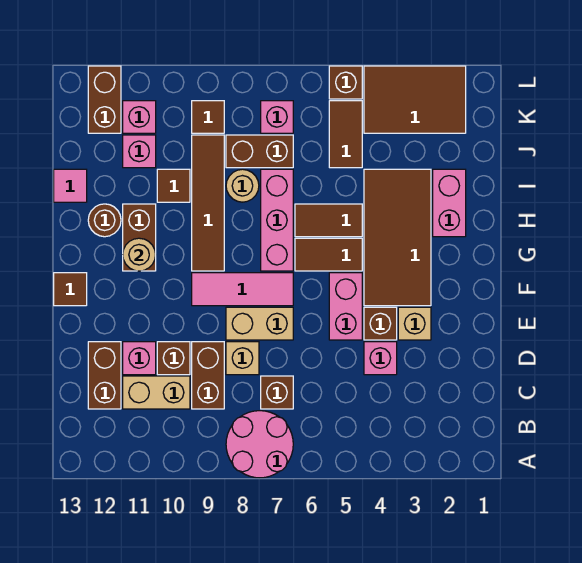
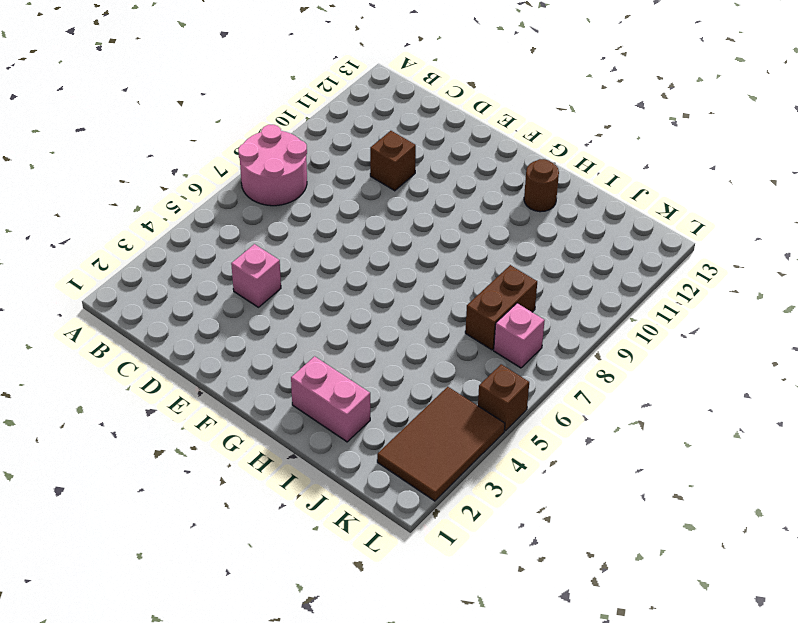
none -> brown 1x1 brick [261,376,293,409]
none -> brown 1x2 brick [192,342,224,409]
none -> tan 1x2 brick [123,376,190,409]
none -> brown 1x2 brick [88,342,121,409]

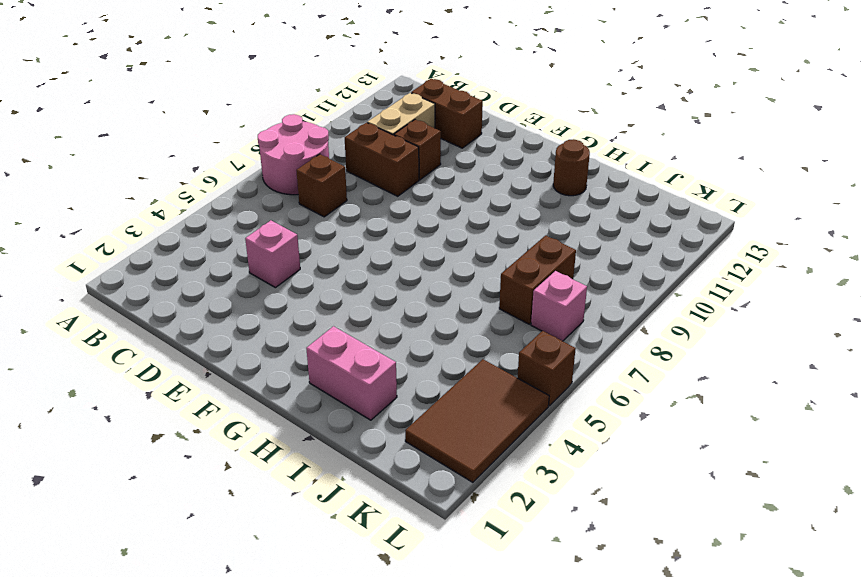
none -> tan 1x1 brick [226,342,259,375]
none -> pink 1x1 brick [123,342,156,375]
none -> tan 1x1 brick [398,307,431,340]
none -> brown 1x1 brick [364,307,397,340]

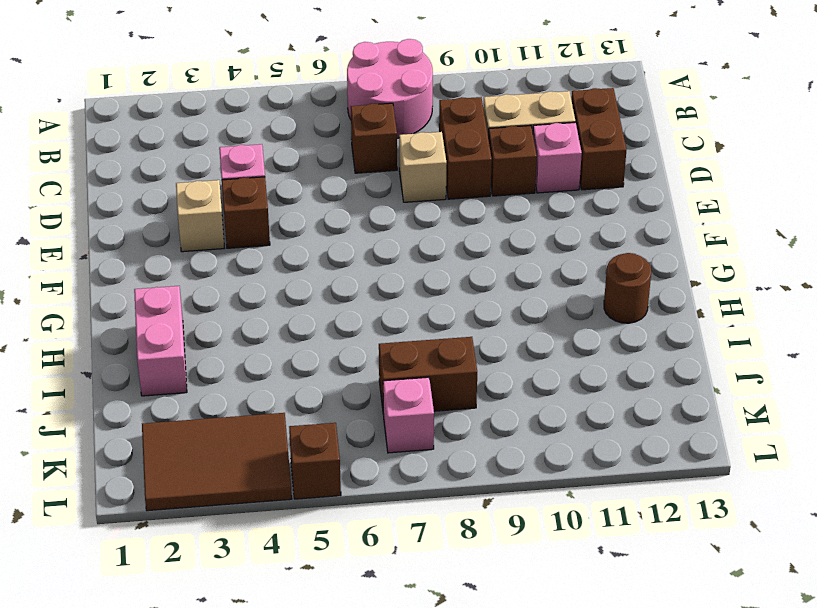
none -> pink 1x2 brick [329,273,362,340]
none -> tan 1x2 brick [226,307,293,340]
none -> brown 2x4 tile [364,169,431,306]
none -> pink 1x3 tile [192,273,293,306]

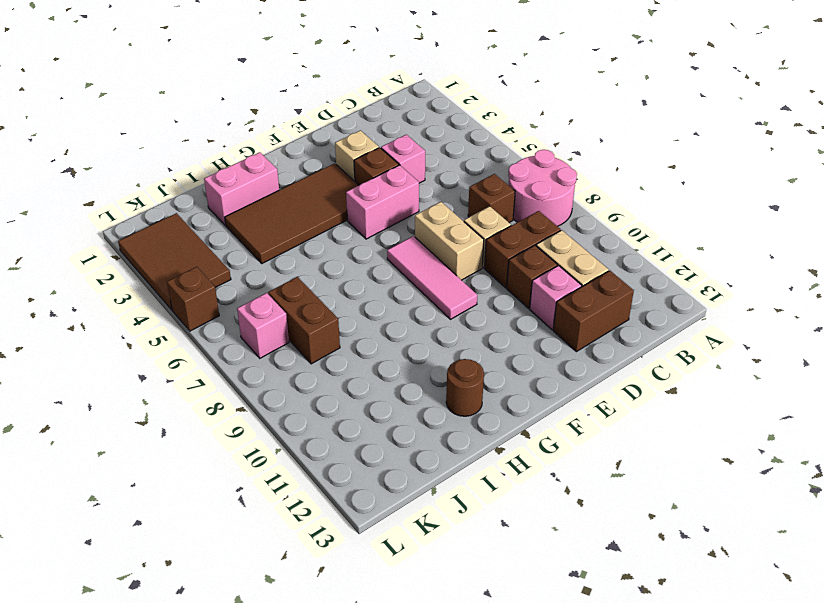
none -> brown 1x1 tile [54,273,87,306]
none -> brown 1x2 tile [295,238,362,271]
none -> pink 1x3 brick [261,169,293,271]
none -> brown 1x4 tile [192,135,224,271]

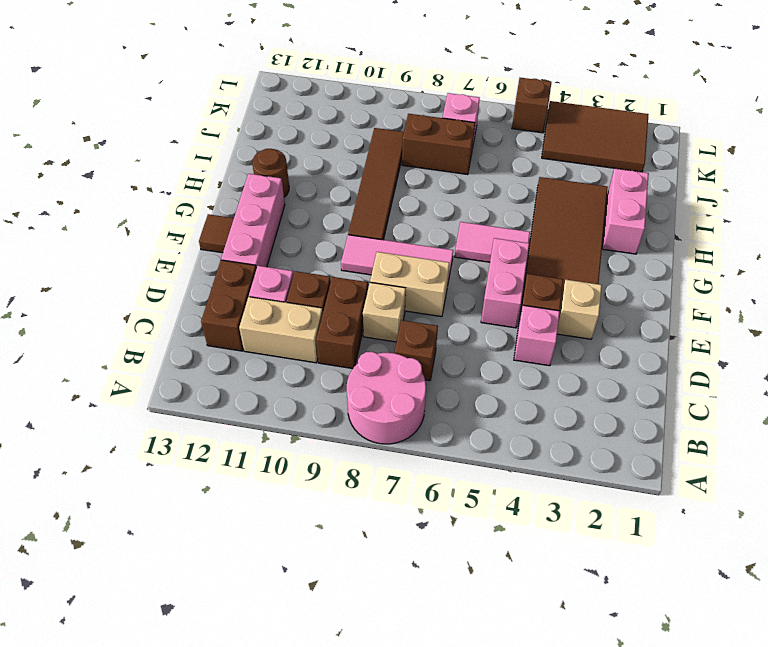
pink 1x3 brick [221,174,285,269] -> pink 1x3 brick moved to [261,169,293,271]
pink 1x2 tile [455,222,530,262] -> brown 1x2 tile [295,238,362,271]
none -> brown 1x2 brick [123,204,156,271]
none -> brown 1x2 tile [295,204,362,237]
none -> tan 1x1 round brick [226,169,259,202]
none -> brown 1x1 tile [157,169,190,202]

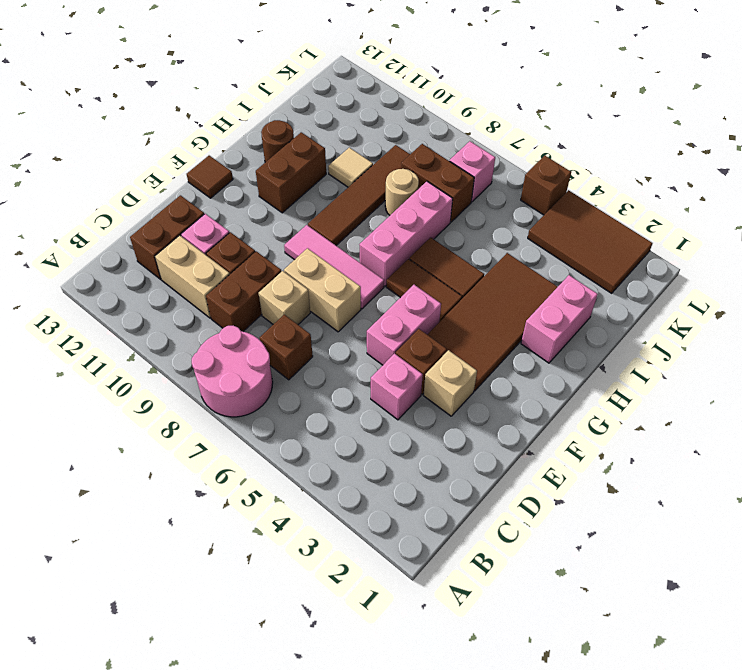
tan 1x1 tile [328,148,373,187] -> brown 1x1 tile [157,169,190,202]
none -> pink 1x1 tile [54,169,87,202]
none -> brown 1x2 tile [329,101,362,168]
none -> pink 1x1 brick [123,135,156,168]
none -> brown 1x1 tile [192,101,224,133]

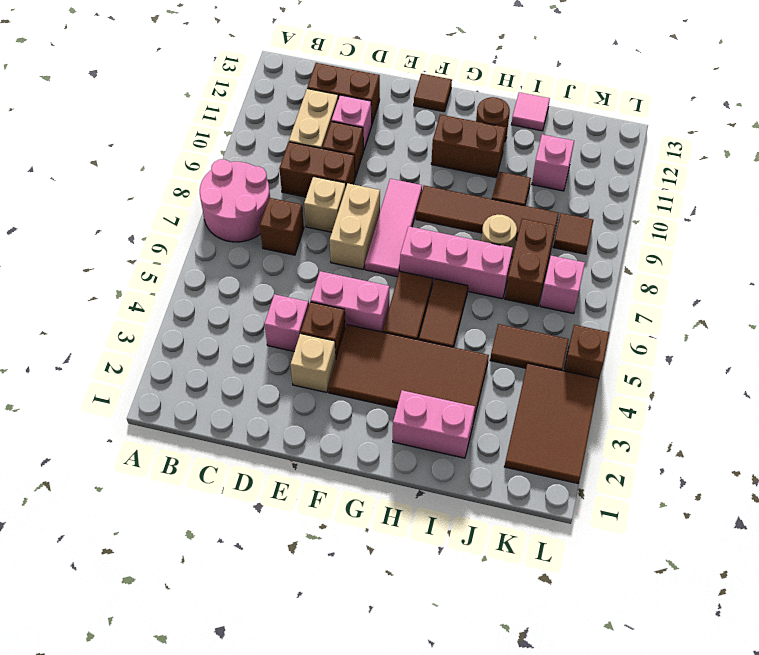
none -> pink 1x1 brick [123,101,156,133]
none -> brown 1x2 brick [88,66,121,133]
none -> tan 1x1 round brick [123,238,156,271]

